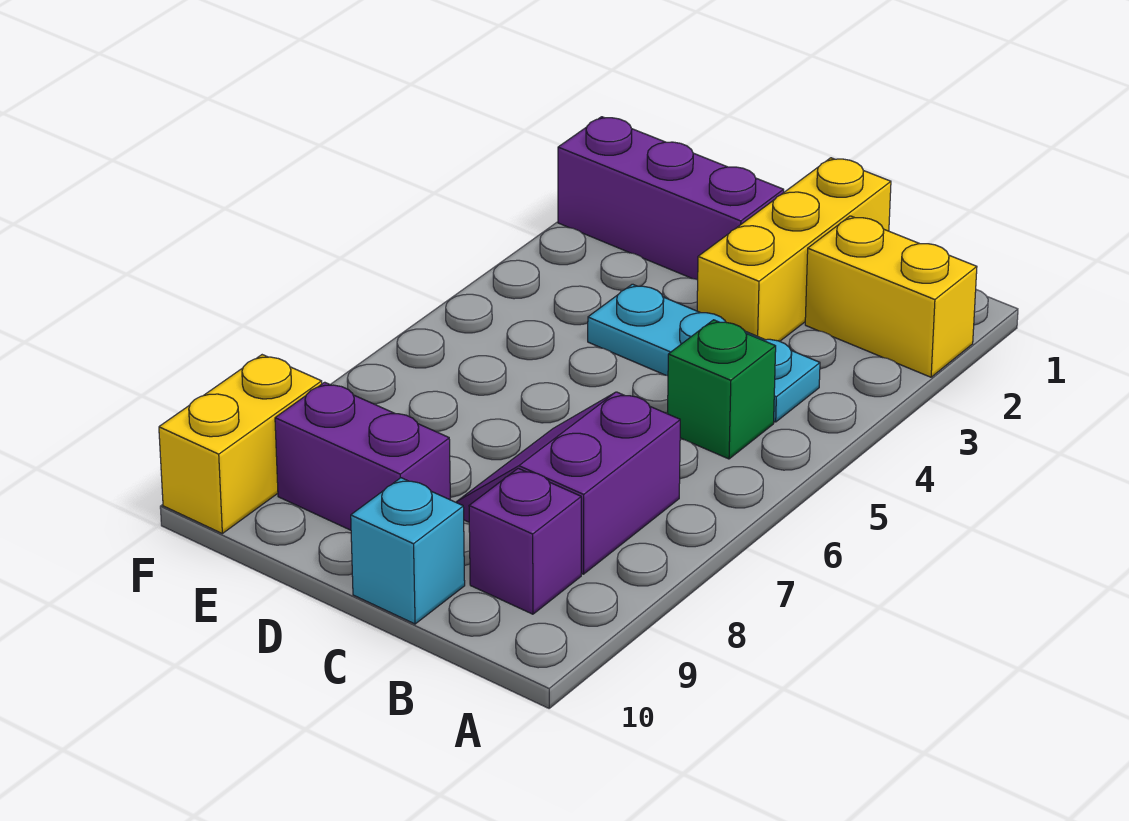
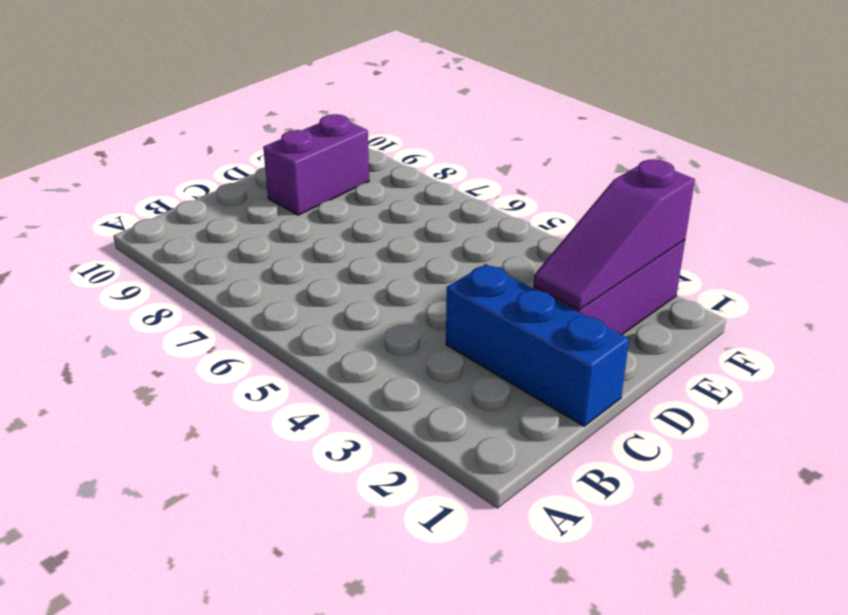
blue 1x3 brick [446,264,629,426] -> yellow 1x3 brick [697,158,891,341]
purple 1x3 slope [533,159,695,310] -> none
none -> yellow 1x2 brick [805,216,977,377]
none -> cyan 1x3 plate [588,284,820,422]

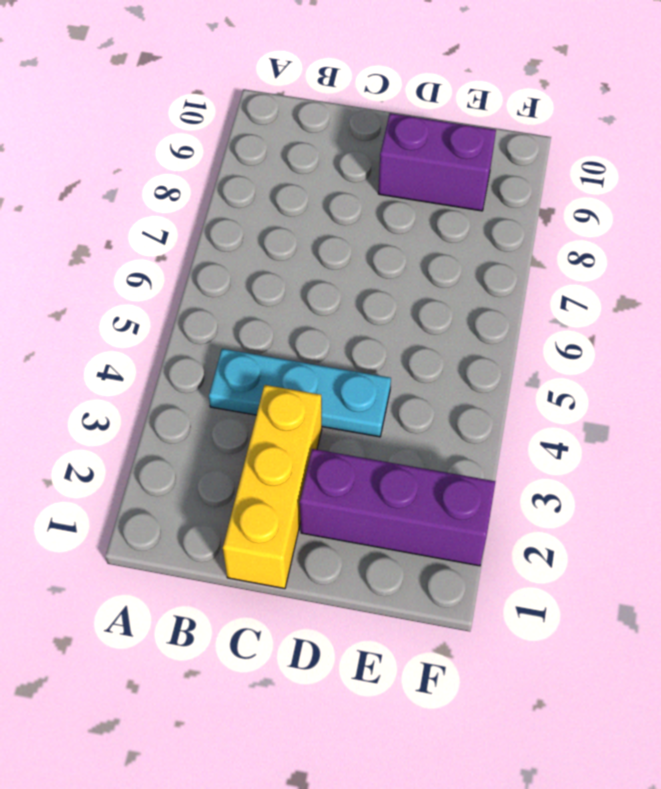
none -> yellow 1x2 brick [805,216,977,377]
none -> green 1x1 brick [668,320,776,459]

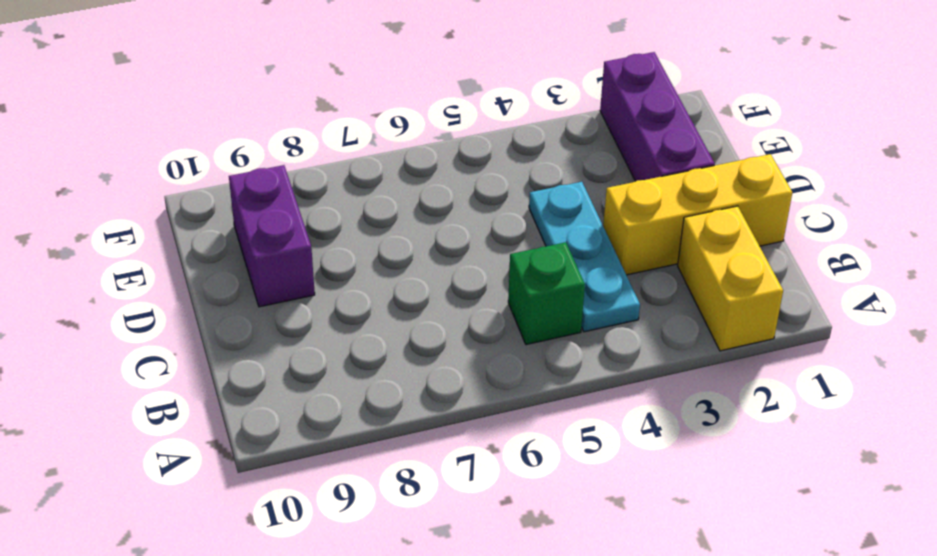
none -> purple 2x2 slope [456,392,680,574]
none -> purple 1x1 brick [469,468,581,614]

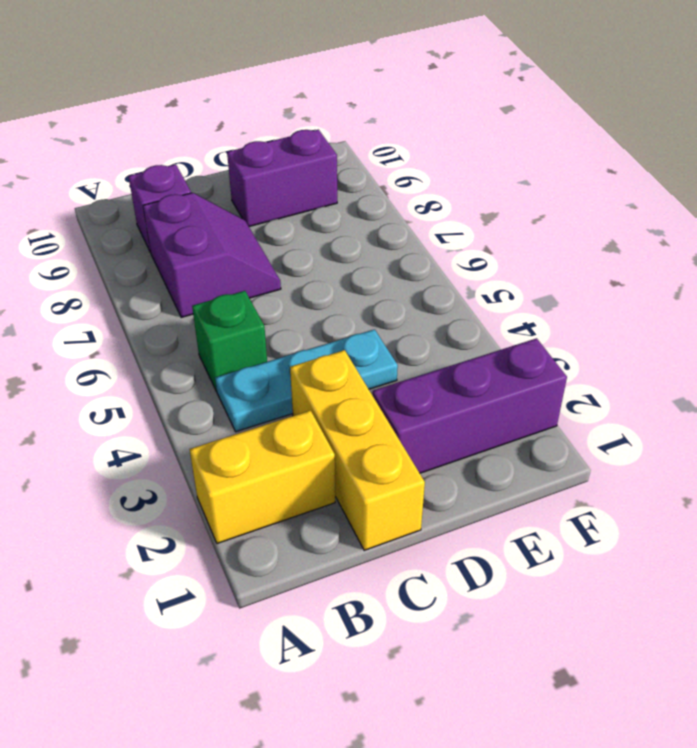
none -> cyan 1x1 brick [351,478,465,624]
none -> yellow 1x2 brick [159,355,322,533]

